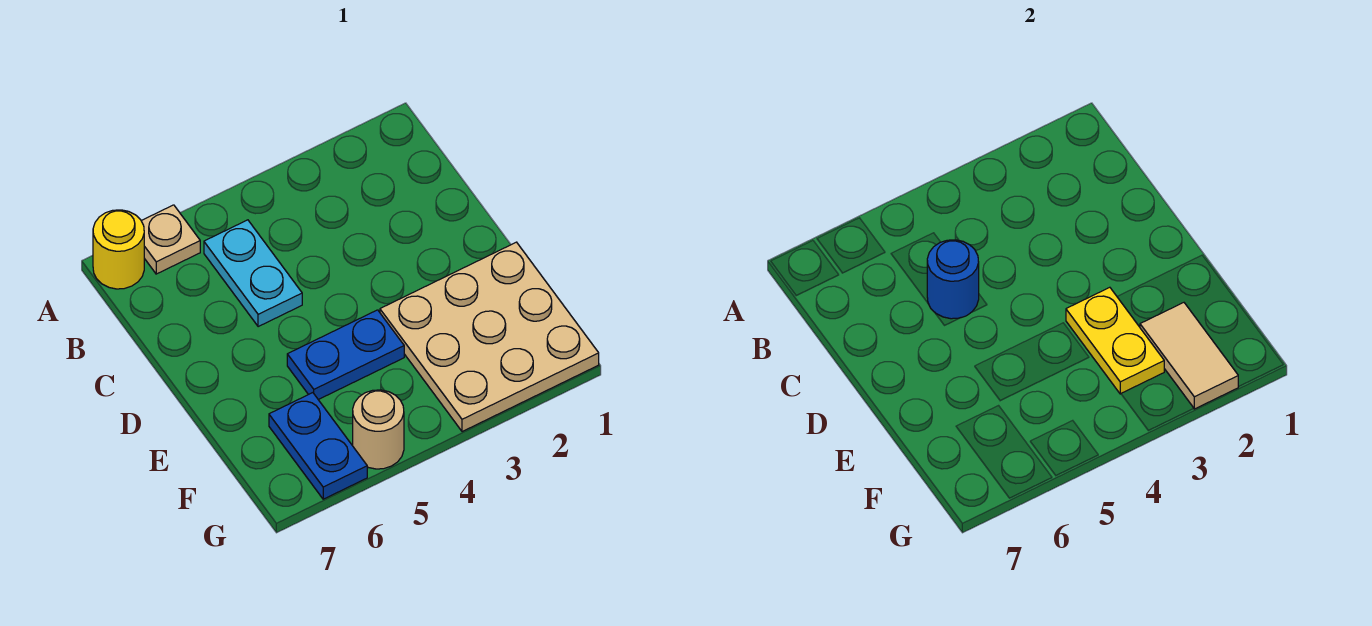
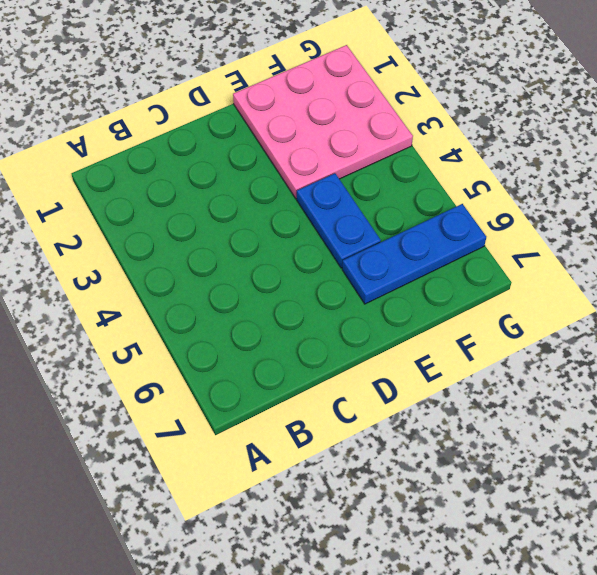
pink 3x3 plate [233,45,413,199] -> tan 3x3 plate [380,242,599,432]
blue 1x3 plate [342,204,486,304] -> blue 1x2 plate [269,393,367,499]
none -> tan 1x1 plate [142,205,200,274]
none -> yellow 1x1 round brick [93,210,144,289]

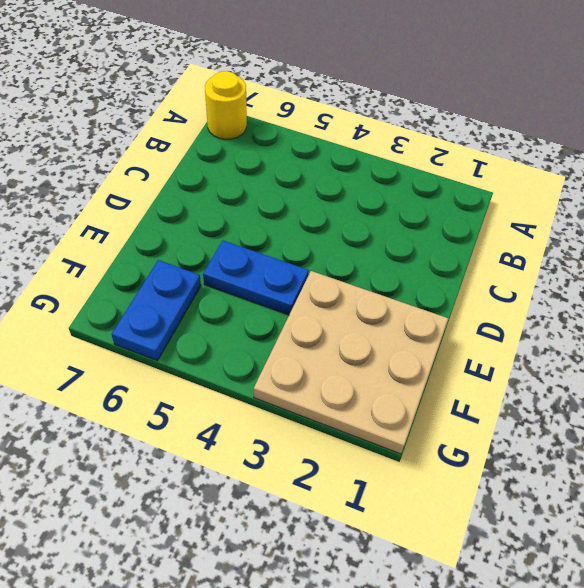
none -> tan 1x1 plate [142,205,200,274]
none -> cyan 1x2 plate [204,220,302,327]

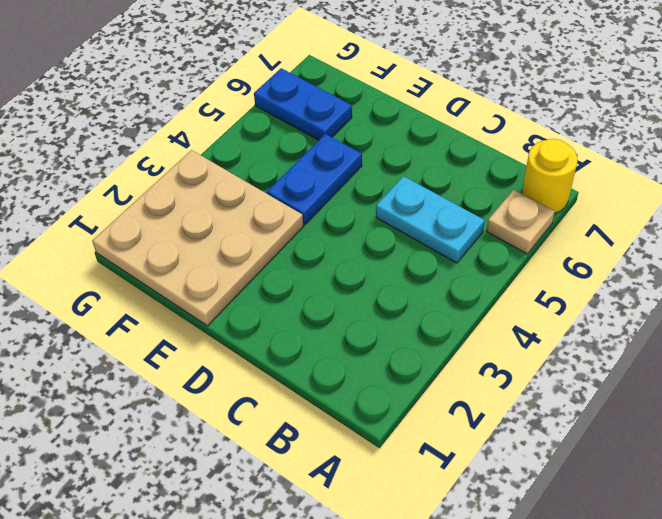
none -> tan 1x1 round brick [353,390,404,469]
none -> blue 1x1 round brick [927,240,979,319]

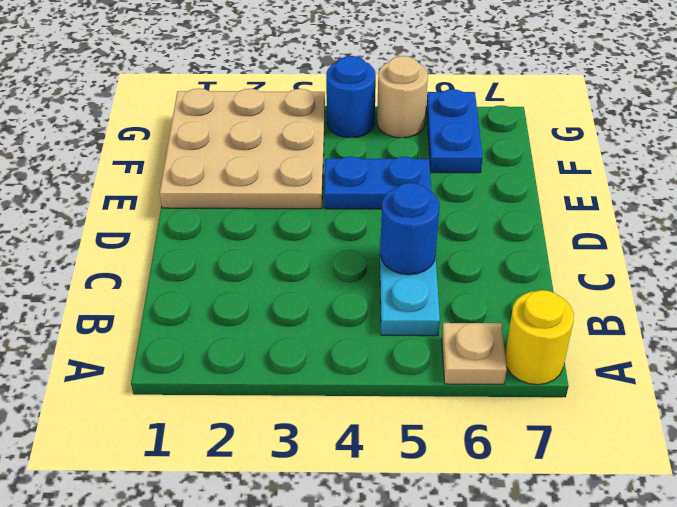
blue 1x1 round brick [326,56,376,138] -> none
none -> yellow 1x2 plate [1066,287,1164,394]
none -> tan 1x2 tile [1140,303,1238,409]

